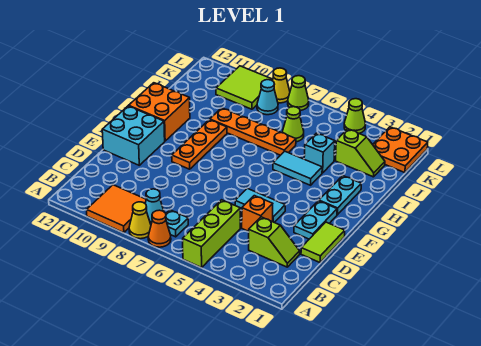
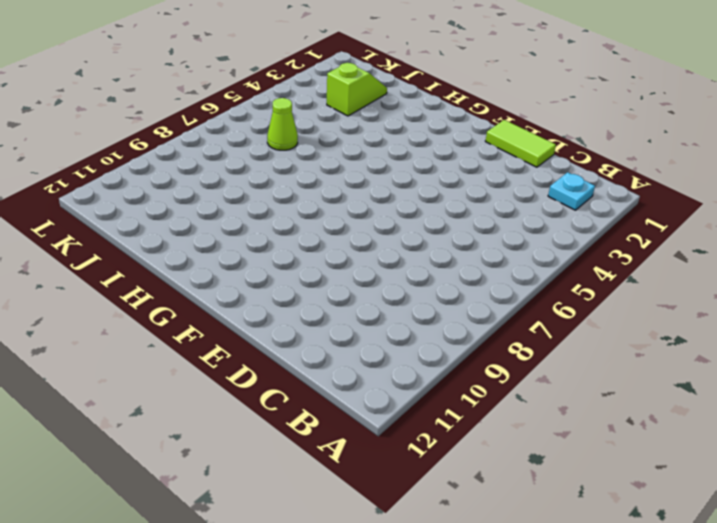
cyan 1x1 plate [548,172,595,210] -> cyan 1x1 plate moved to [166,210,188,237]
none -> lime 1x3 brick [183,200,240,268]
none -> orange 1x1 cone [148,210,171,247]
none -> yellow 1x1 cone [129,202,151,239]

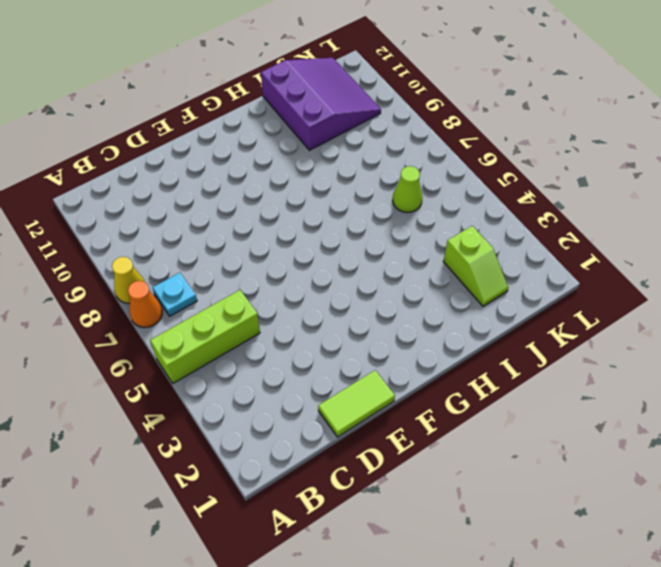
purple 3x3 slope [261,58,381,150] -> lime 2x2 tile [216,66,273,109]
none -> orange 2x2 tile [87,185,146,233]
none -> cyan 1x1 cone [145,189,164,224]
none -> lime 1x2 slope [249,217,300,267]

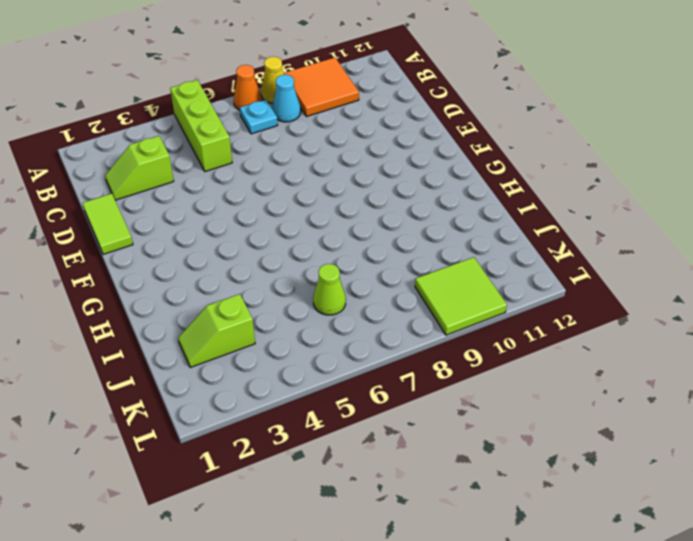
none -> orange 1x1 brick [242,196,273,231]
none -> cyan 1x2 plate [294,201,337,239]
none -> cyan 1x2 tile [235,188,285,222]

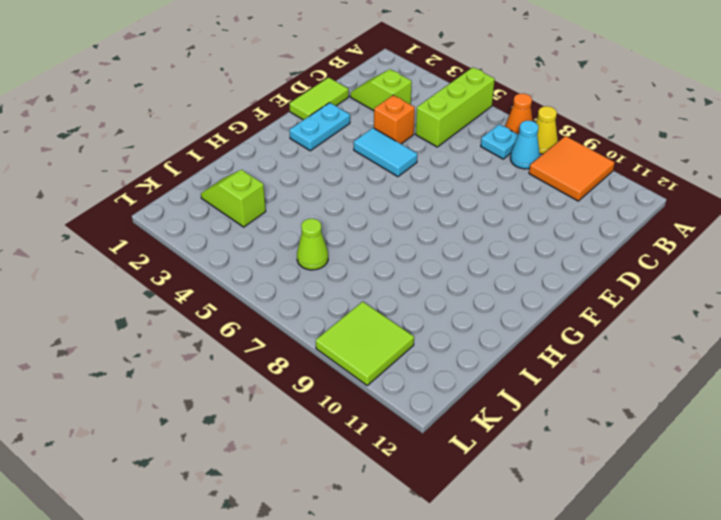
none -> cyan 2x2 brick [102,106,165,165]
none -> orange 1x3 plate [172,120,227,169]
none -> cyan 1x2 plate [319,176,361,215]

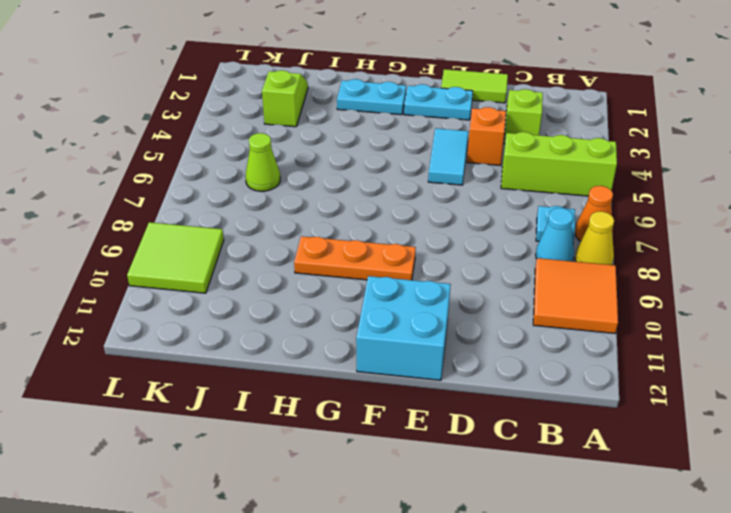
none -> orange 2x2 brick [129,83,190,141]
none -> cyan 1x2 tile [273,151,322,185]
none -> cyan 1x1 brick [304,133,335,173]

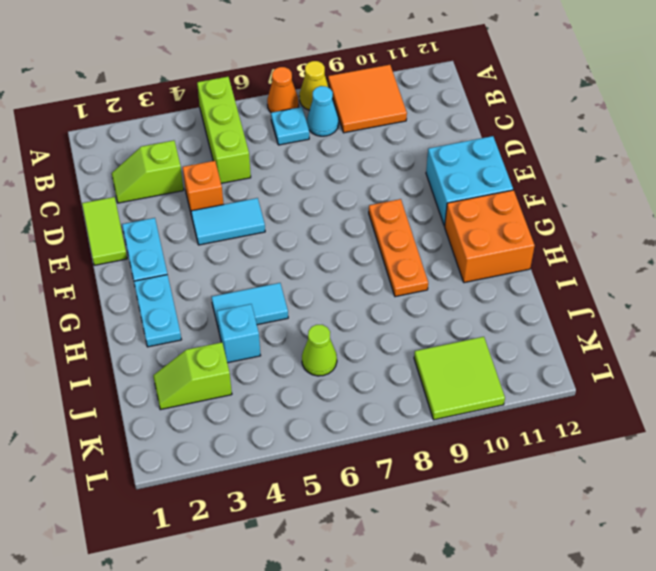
none -> orange 1x4 plate [210,108,296,155]
none -> orange 2x2 plate [373,127,428,173]
none -> cyan 1x1 cone [257,80,278,115]

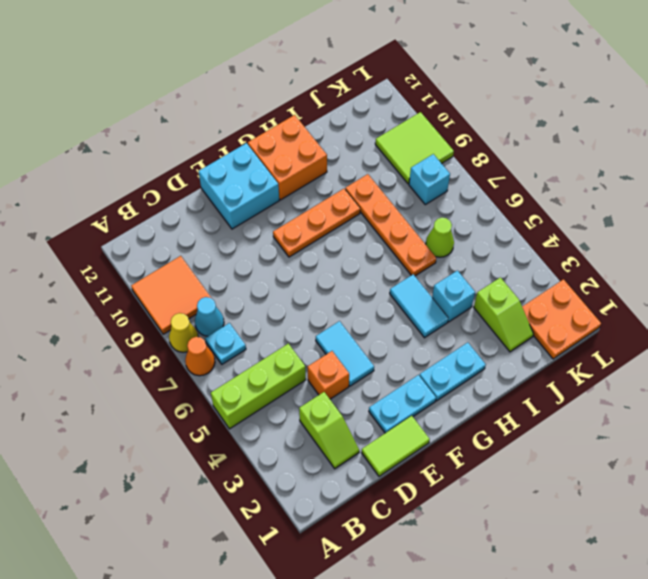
cyan 1x1 brick [409,154,450,205] -> cyan 1x1 cone [257,80,278,115]
none -> lime 1x1 cone [344,99,366,133]
none -> lime 1x1 cone [288,76,309,110]
none -> yellow 1x1 cone [272,68,290,103]

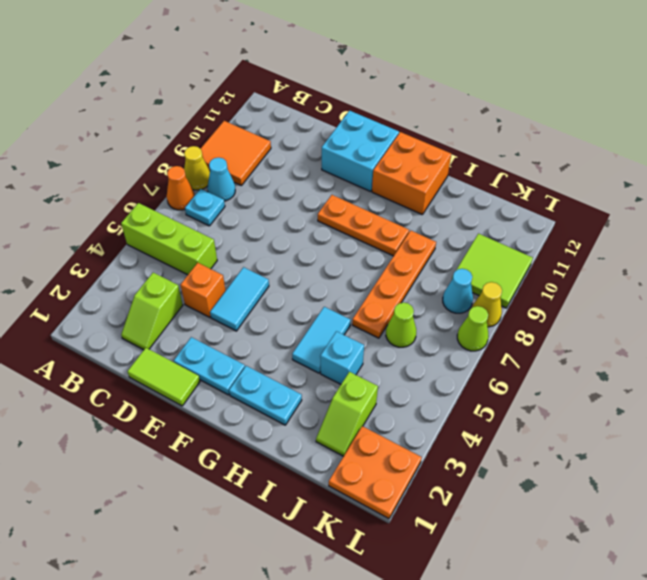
none -> lime 1x1 cone [344,99,366,133]

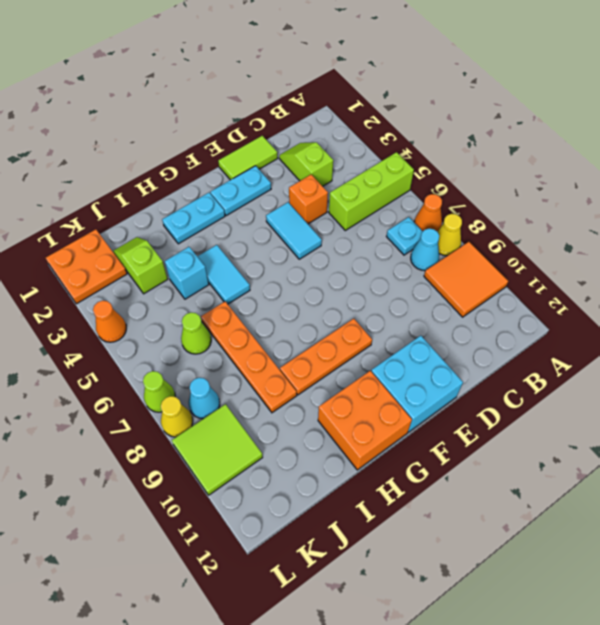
orange 1x1 cone [93,301,126,342] -> lime 1x1 cone [344,99,366,133]

